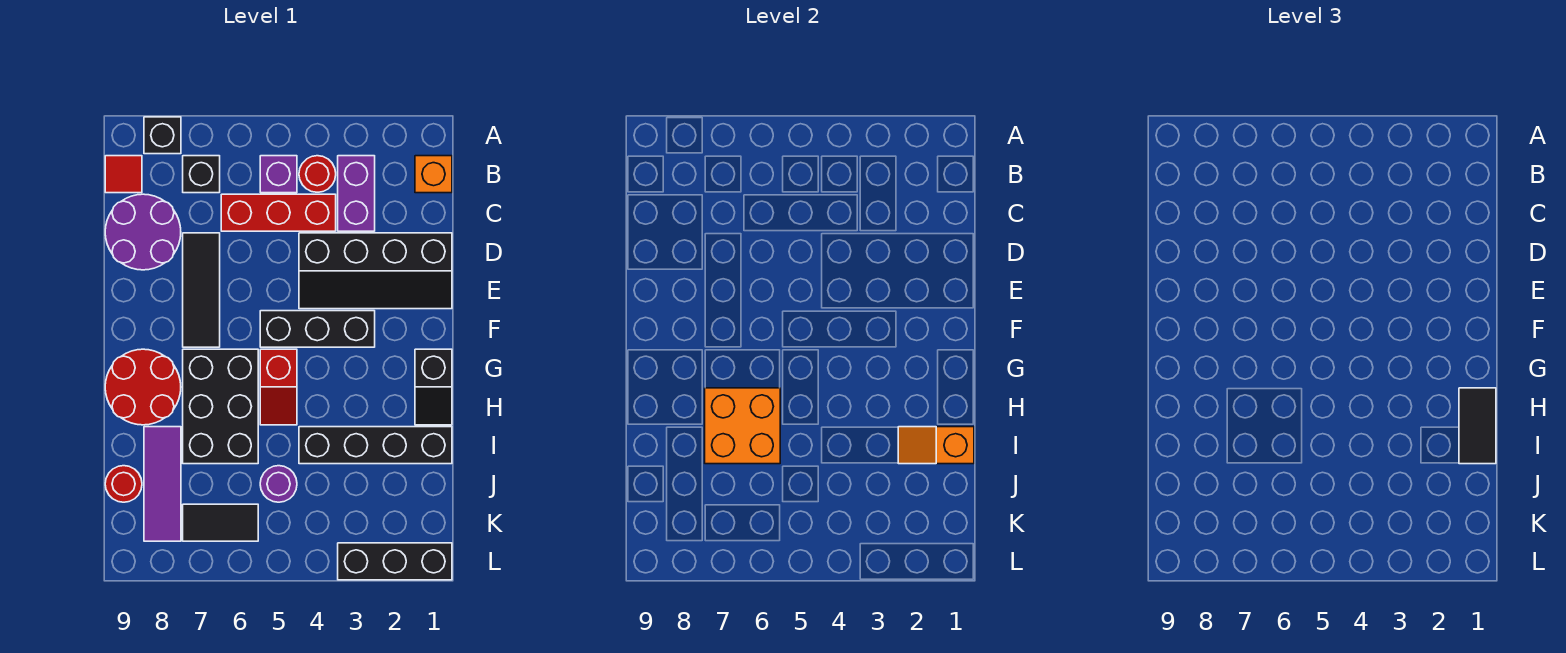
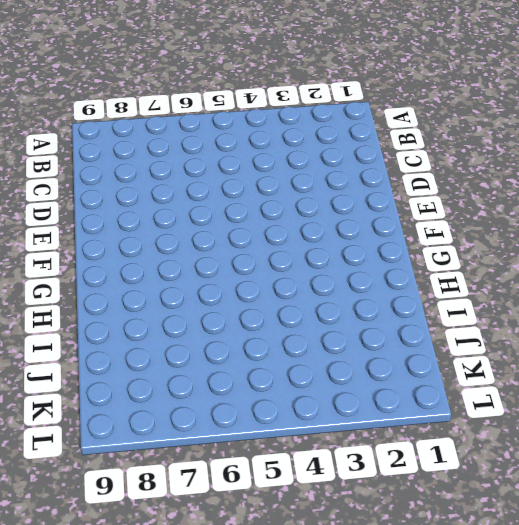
none -> black 1x1 brick [144,117,181,154]
none -> orange 1x1 brick [415,156,452,193]
none -> purple 1x2 brick [338,156,375,231]

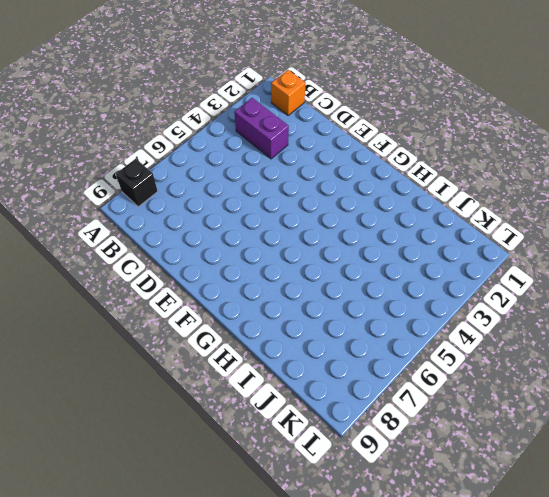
none -> red 1x1 round brick [299,156,336,192]
none -> purple 1x1 brick [260,156,297,193]
none -> black 1x1 brick [183,156,220,193]

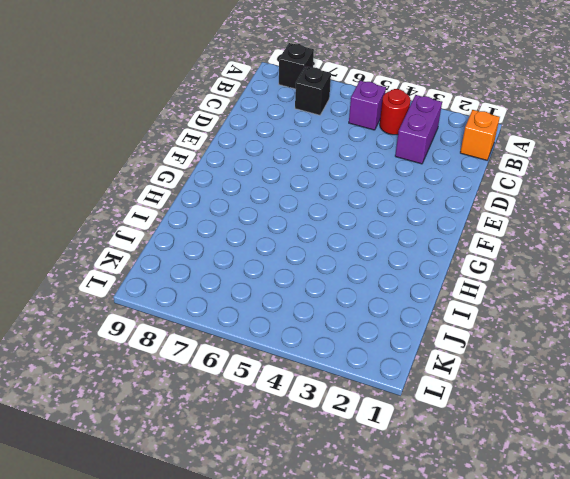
none -> red 1x1 tile [105,156,142,193]
none -> red 1x3 brick [221,194,336,231]
none -> purple 2x2 round brick [105,194,181,270]

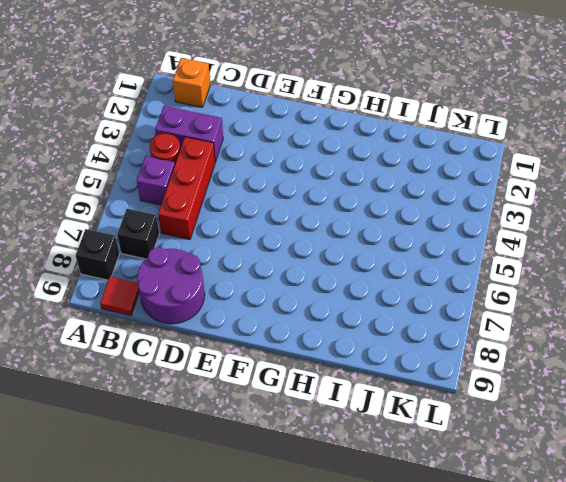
none -> black 2x4 slope [299,233,452,309]
none -> black 1x3 tile [183,233,220,347]
none -> black 1x3 brick [260,311,375,347]

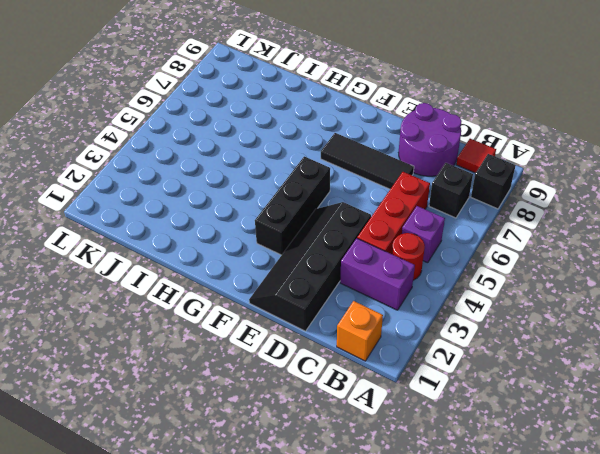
none -> black 1x2 slope [415,349,452,425]
none -> red 1x2 slope [260,349,297,425]
none -> black 2x3 brick [183,349,258,464]

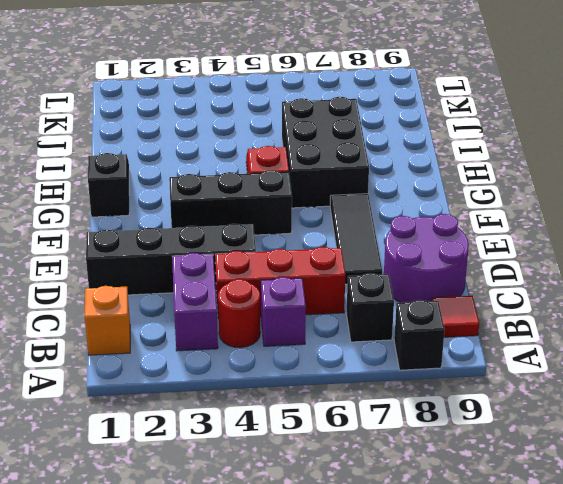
none -> red 2x2 round brick [105,349,181,425]
none -> black 1x4 brick [299,427,452,464]
none -> purple 1x3 tile [144,427,181,541]

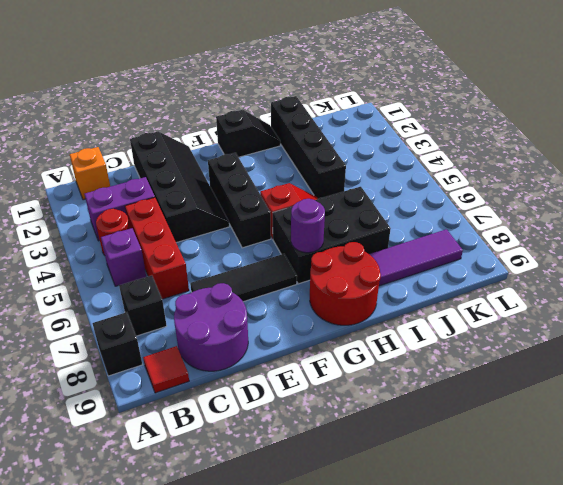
purple 1x1 round brick [291,199,325,253] -> purple 1x1 round brick moved to [260,466,297,502]
none -> red 1x1 round brick [105,466,142,502]
none -> black 1x2 tile [183,504,258,541]
none -> black 1x3 brick [338,543,452,580]

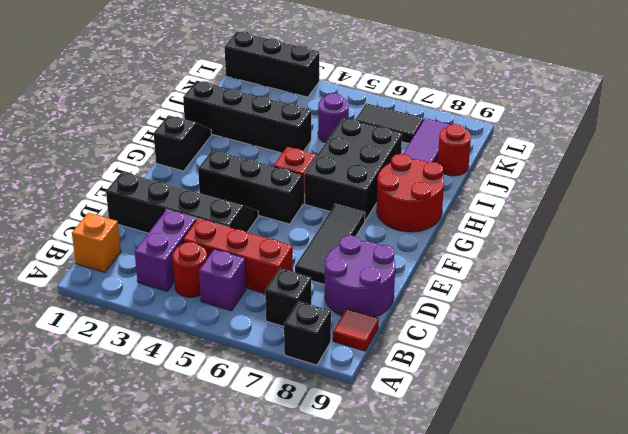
none -> orange 2x2 brick [705,388,780,464]
none -> orange 1x2 slope [898,427,974,464]
none -> black 1x2 tile [1459,388,1496,464]

